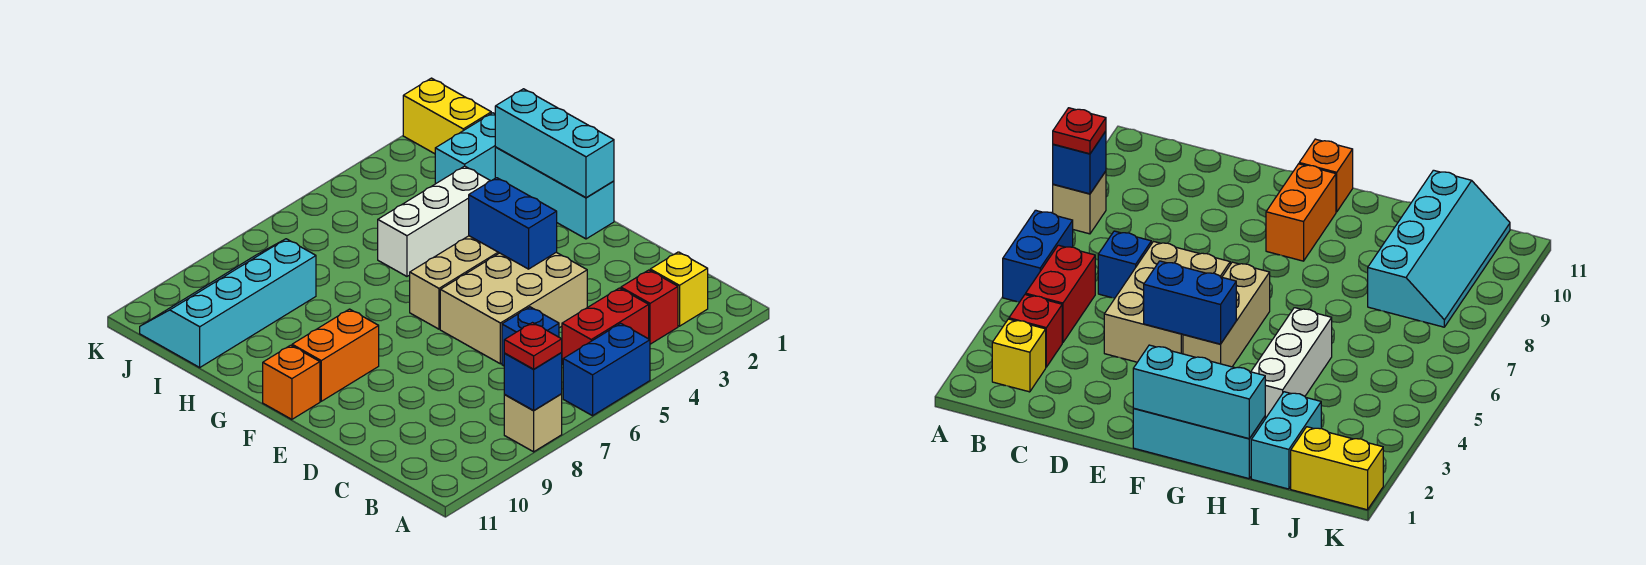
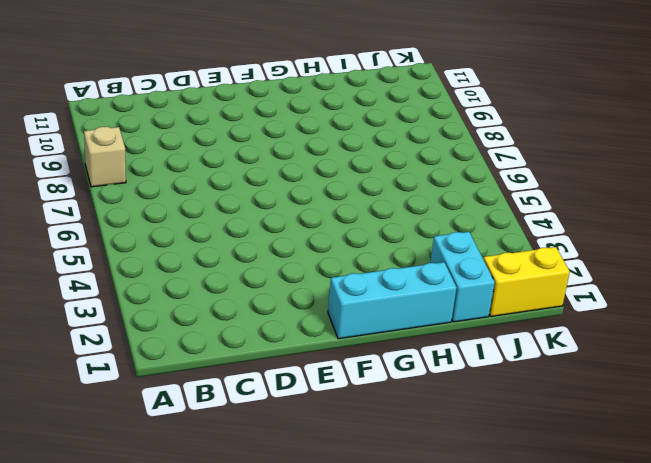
none -> blue 1x2 brick [563,323,650,416]
none -> yellow 1x1 brick [650,252,708,326]
none -> red 1x1 brick [621,270,678,344]

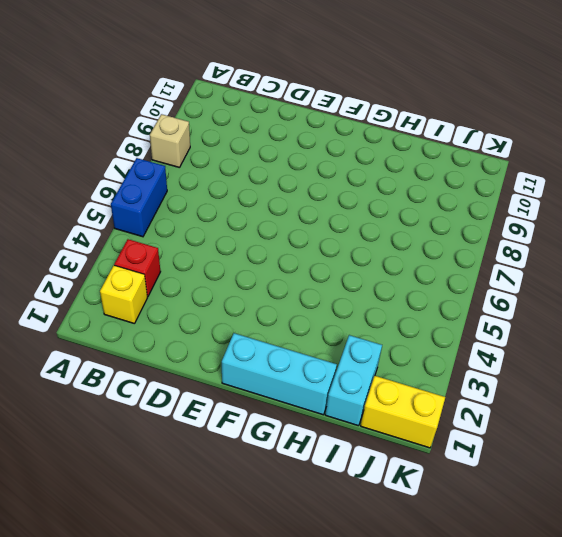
none -> red 1x2 brick [562,288,649,364]
none -> blue 1x1 brick [502,307,559,366]
none -> tan 2x3 brick [440,252,587,364]

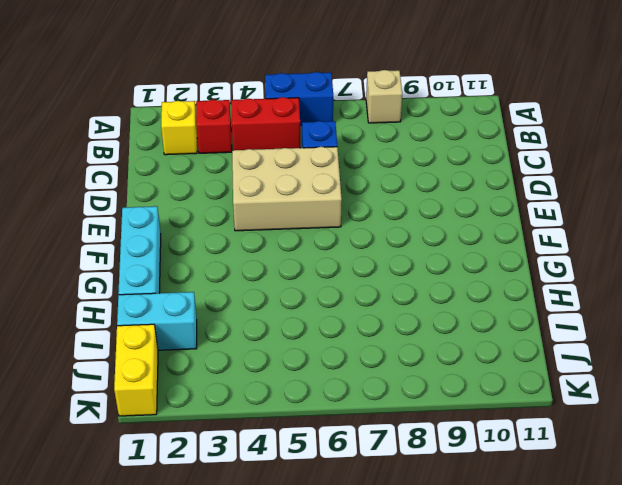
none -> tan 1x3 brick [410,236,499,329]
none -> orange 1x2 brick [292,309,379,401]
none -> orange 1x1 brick [263,345,320,419]

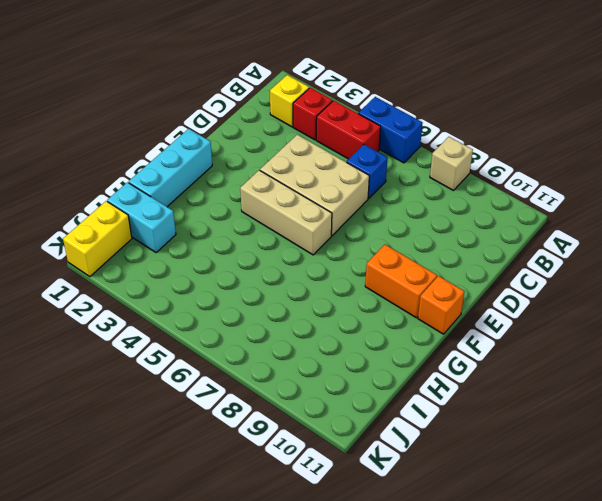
none -> white 1x3 brick [378,166,490,276]
none -> cyan 2x4 slope [140,239,316,367]
none -> blue 1x1 brick [504,353,562,411]

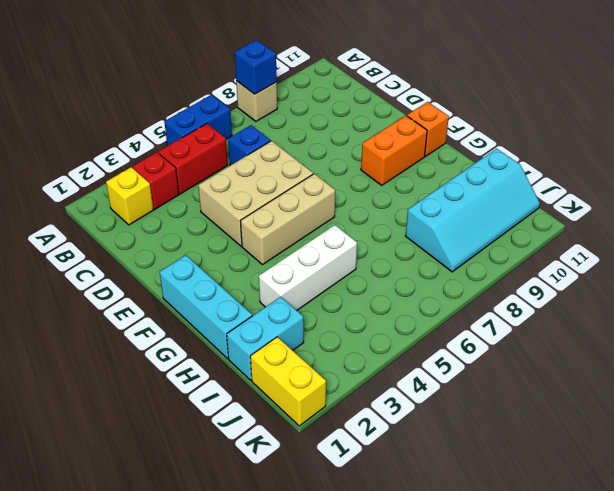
none -> blue 1x2 brick [469,178,557,269]
none -> cyan 1x3 brick [495,89,614,198]
none -> red 1x1 plate [504,323,562,369]

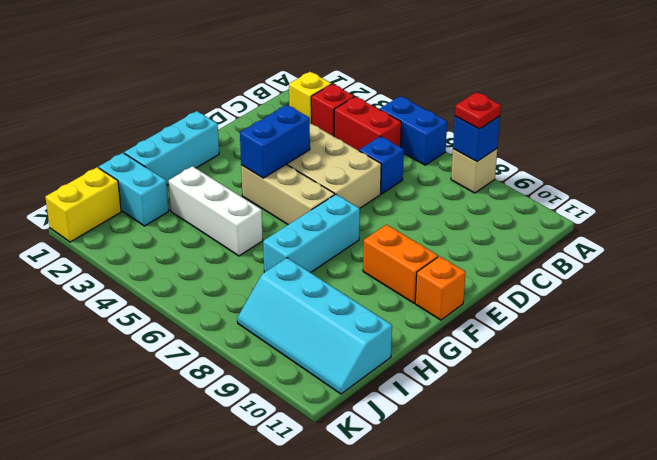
cyan 1x3 brick [263,194,360,273] -> cyan 1x3 brick moved to [495,89,614,198]

